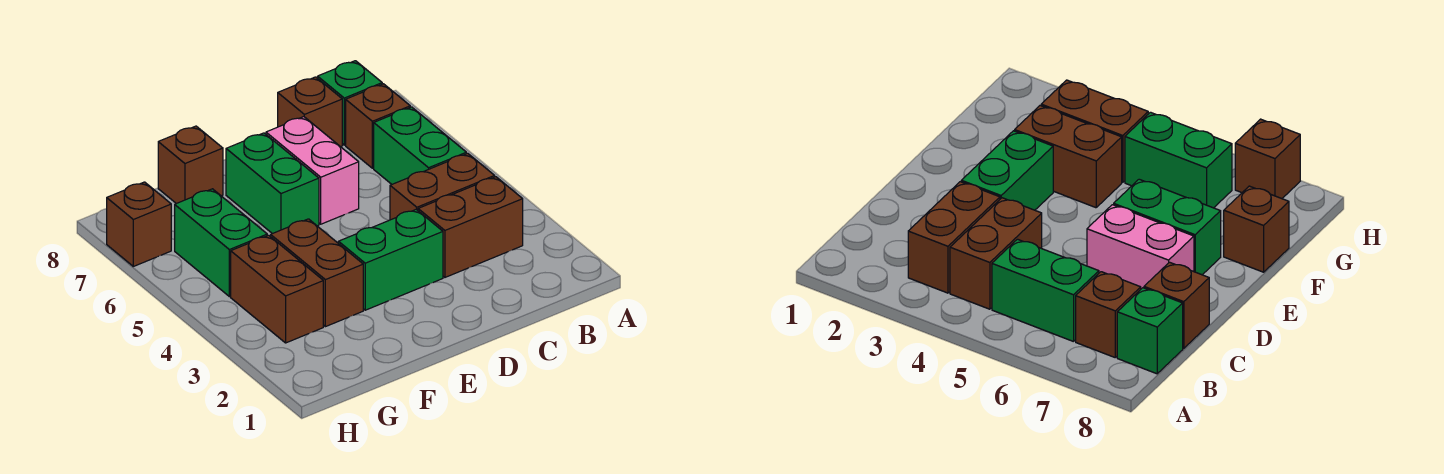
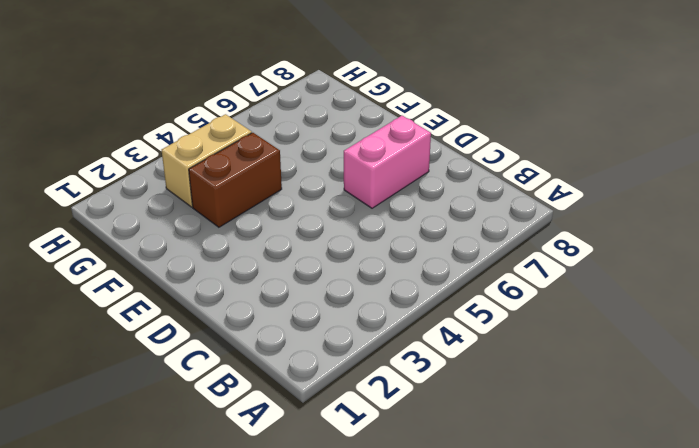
tan 1x2 brick [162,114,252,207] -> brown 1x2 brick [231,235,323,343]
none -> brown 1x2 brick [418,177,523,277]
none -> brown 1x2 brick [390,153,495,220]
none -> green 1x2 brick [374,107,466,184]

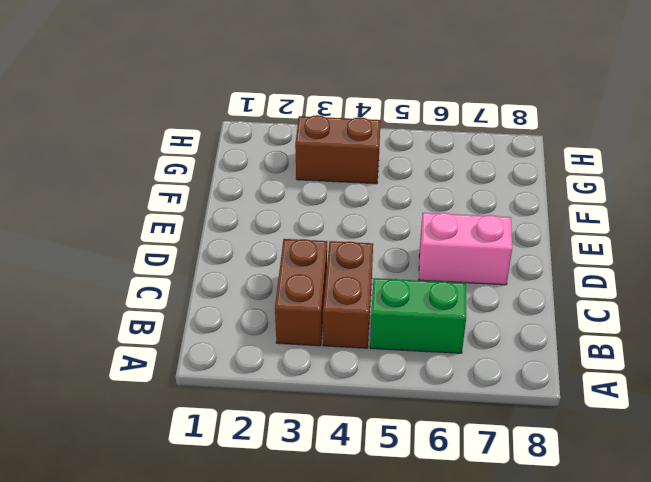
none -> brown 1x1 brick [346,84,410,168]
none -> green 1x1 brick [318,61,382,145]
none -> brown 1x1 brick [278,77,342,147]

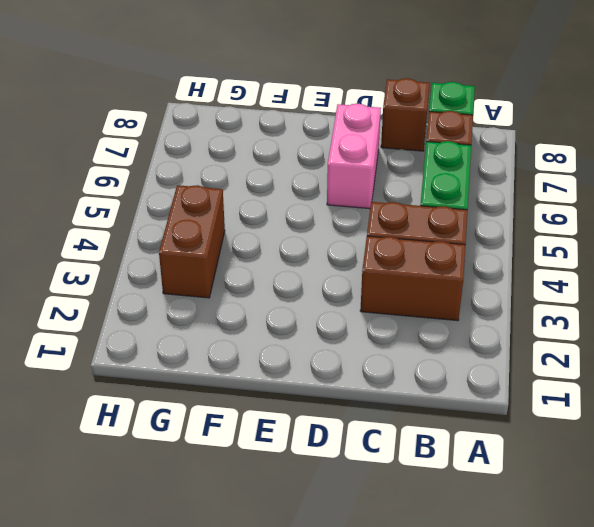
none -> green 1x2 brick [338,209,443,310]
none -> green 1x2 brick [226,133,319,234]
none -> brown 1x2 brick [271,219,363,327]

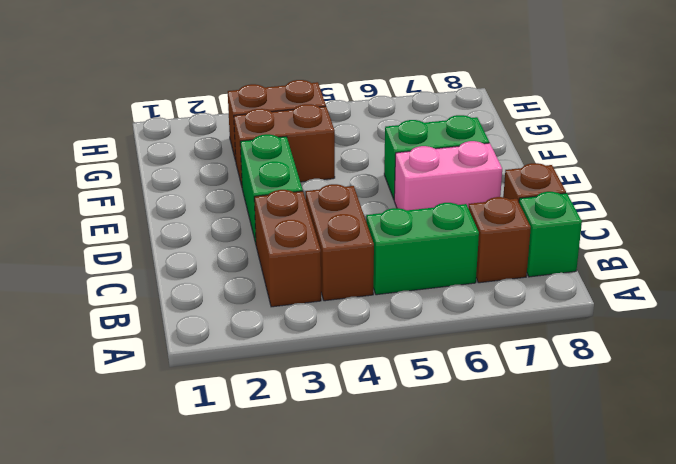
none -> brown 1x1 brick [158,126,223,204]
none -> green 1x2 brick [175,189,267,297]
none -> brown 1x1 brick [107,182,171,266]

